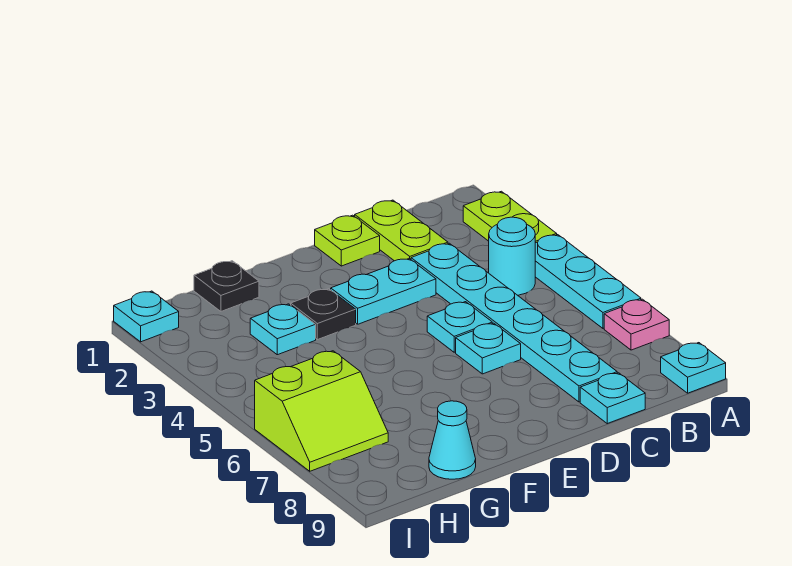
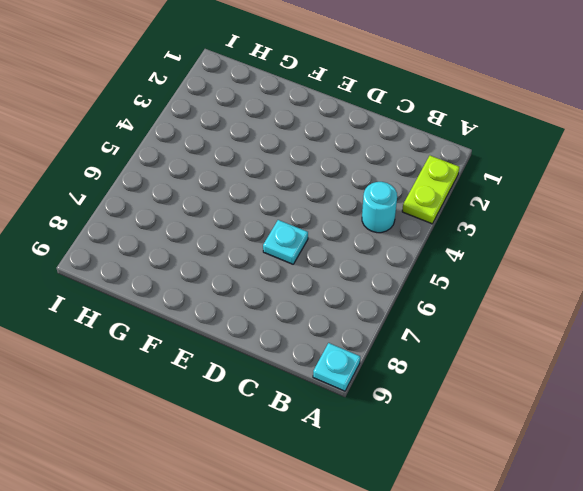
none -> cyan 1x3 plate [535,235,641,328]
none -> pink 1x1 plate [604,299,669,350]
none -> lime 1x2 plate [355,200,448,261]

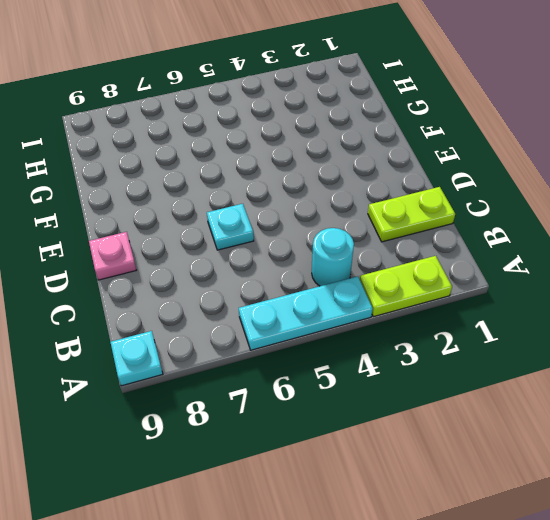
pink 1x1 plate [89,232,136,280] -> pink 1x1 plate moved to [604,299,669,350]
none -> cyan 1x6 plate [411,243,617,402]
none -> cyan 1x1 plate [580,373,645,424]
none -> lime 1x1 plate [315,215,380,266]

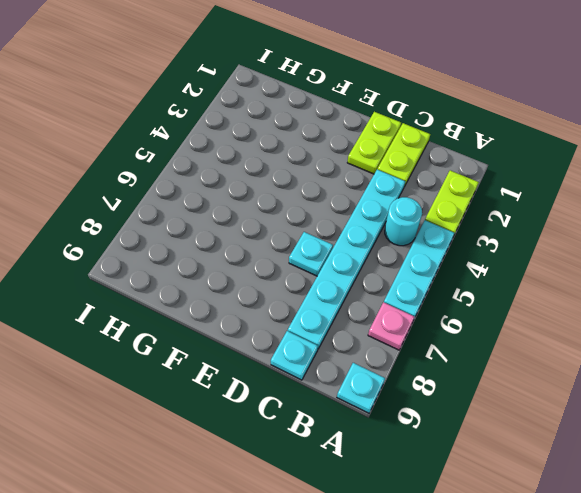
lime 1x2 plate [347,112,401,174] -> lime 1x1 plate [315,215,380,266]
none -> cyan 1x2 plate [331,259,436,324]
none -> cyan 1x1 plate [427,302,492,352]
none -> black 1x1 plate [291,289,356,340]

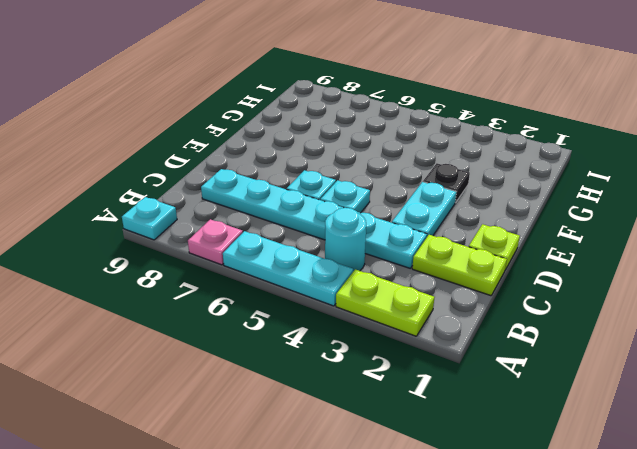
none -> cyan 1x1 plate [580,373,645,424]
none -> black 1x1 plate [194,261,259,311]
none -> cyan 1x1 plate [250,304,316,355]

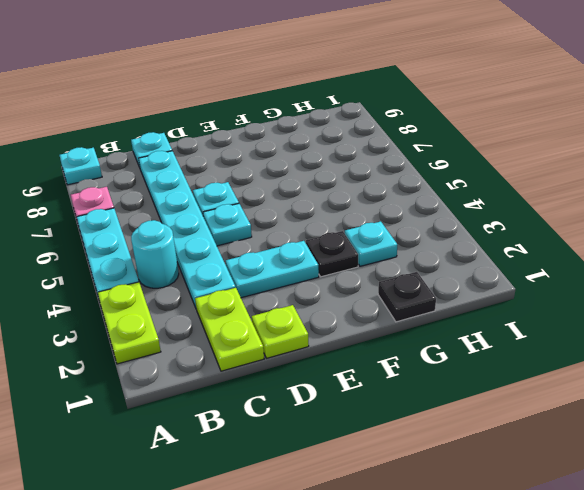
none -> cyan 1x1 cone [429,401,476,479]
none -> lime 2x2 slope [255,351,388,471]
none -> cyan 1x1 plate [114,291,179,342]

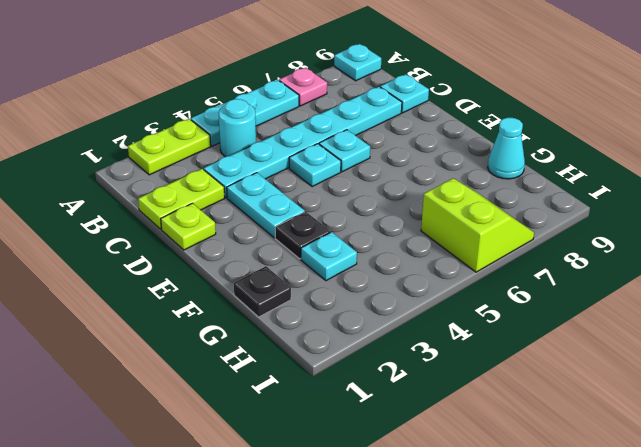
none -> cyan 1x1 plate [114,291,179,342]

